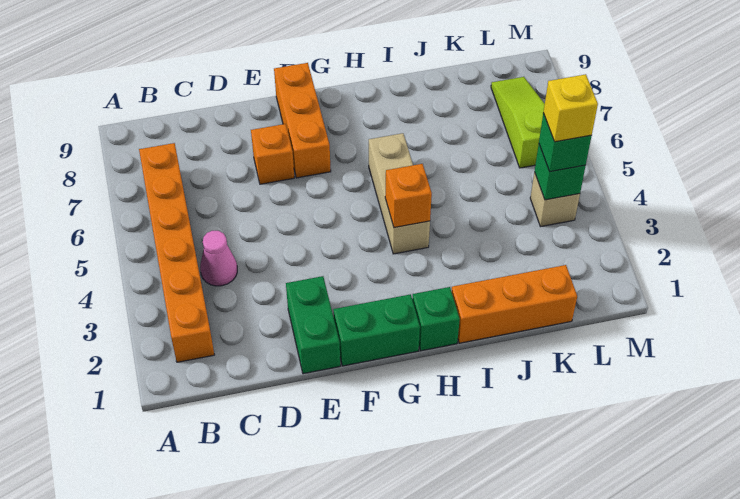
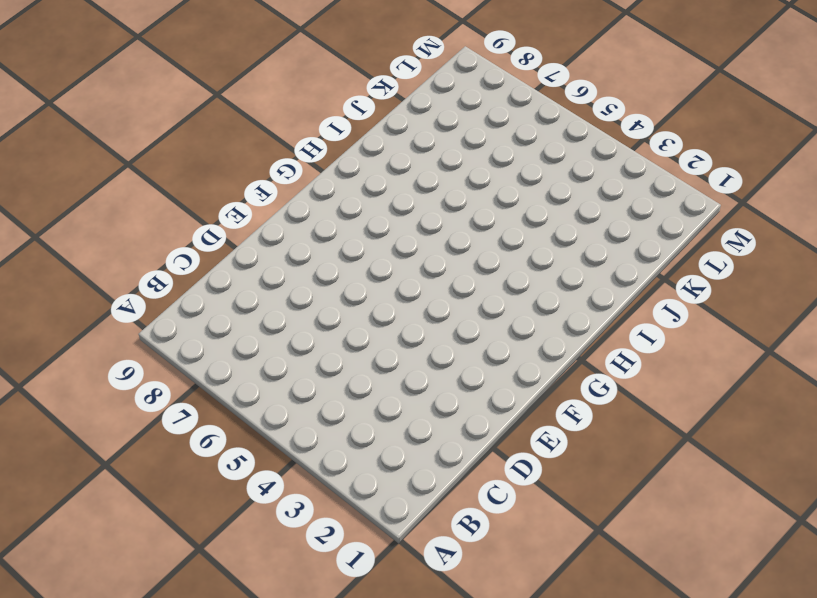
none -> orange 1x6 brick [139,143,214,362]
none -> pink 1x1 cone [200,231,237,286]
none -> green 1x2 brick [286,276,340,374]

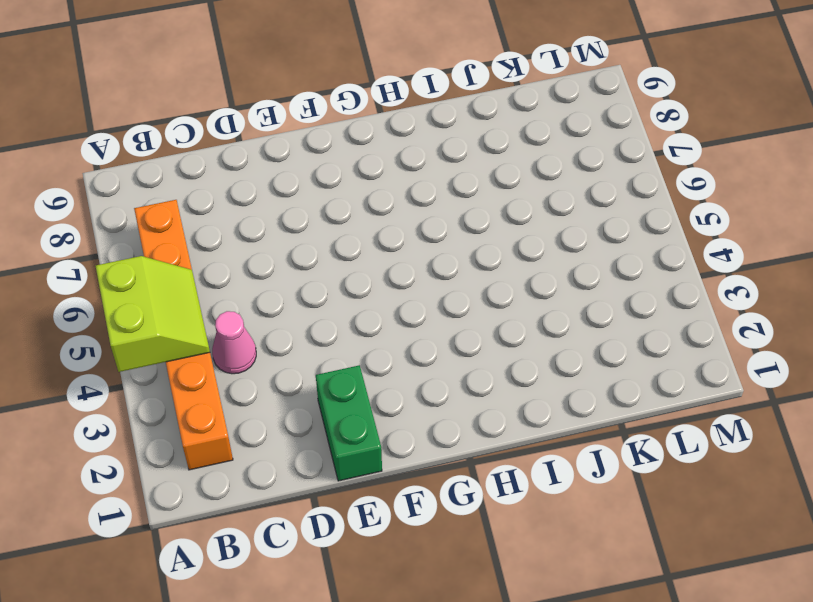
lime 2x2 slope [96,256,210,372] -> none
none -> orange 1x1 brick [251,124,294,184]
none -> green 1x2 brick [333,294,420,366]
none -> orange 1x3 brick [274,63,331,178]

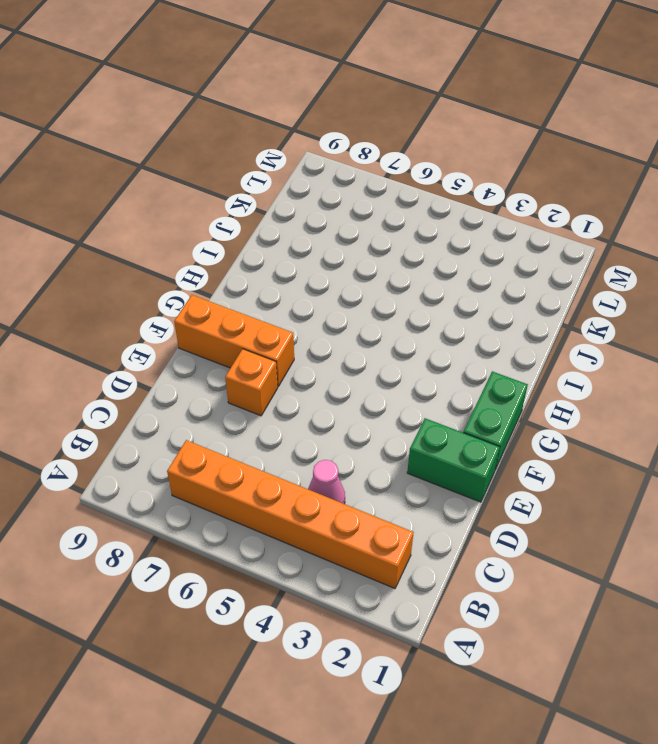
none -> green 1x1 brick [412,287,460,351]
none -> tan 1x3 brick [369,133,430,254]
none -> orange 1x3 brick [451,265,577,343]

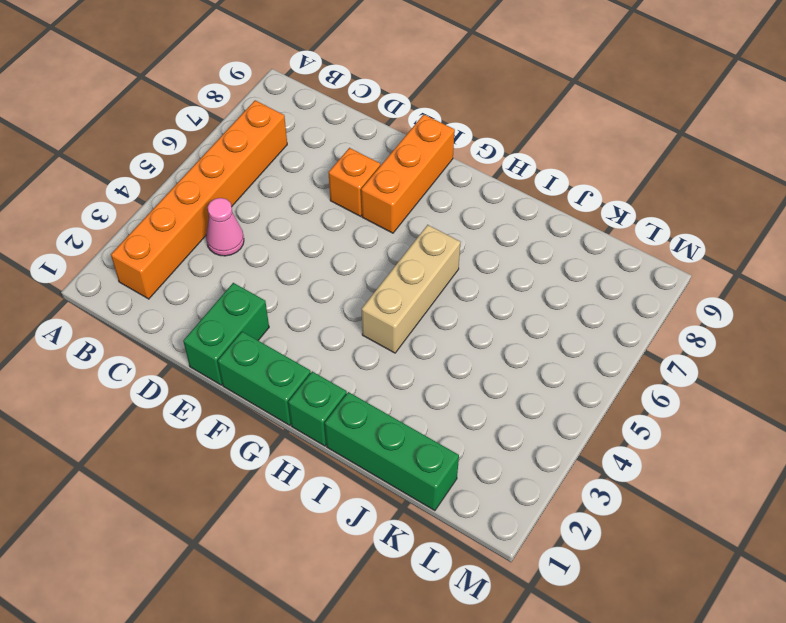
green 1x3 brick [325,392,459,511] -> orange 1x3 brick [451,265,577,343]
none -> tan 1x1 brick [530,172,580,227]
none -> lime 1x3 slope [491,77,545,168]
none -> orange 1x1 brick [385,164,432,228]

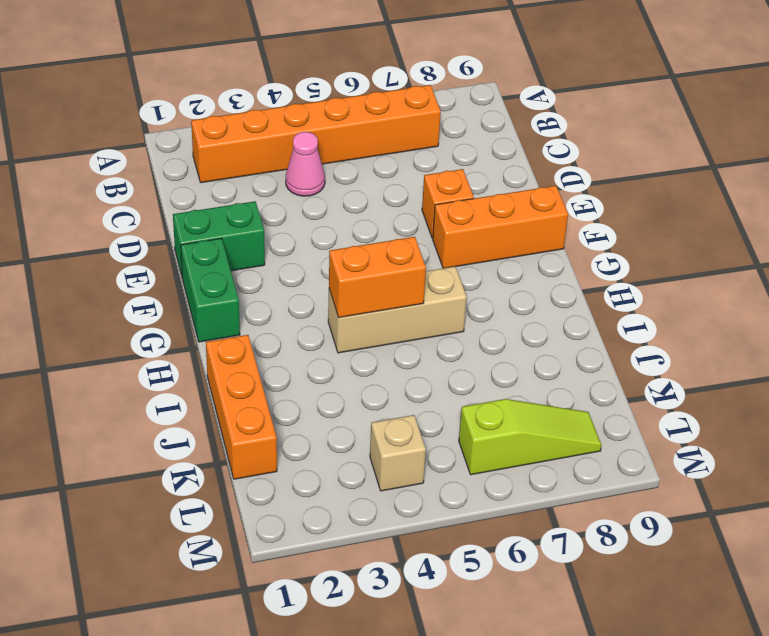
orange 1x2 brick [329,237,426,318] -> orange 1x1 brick [385,164,432,228]
none -> green 1x1 brick [412,287,460,351]
none -> green 1x1 brick [535,145,586,200]
none -> green 1x1 brick [539,113,592,172]

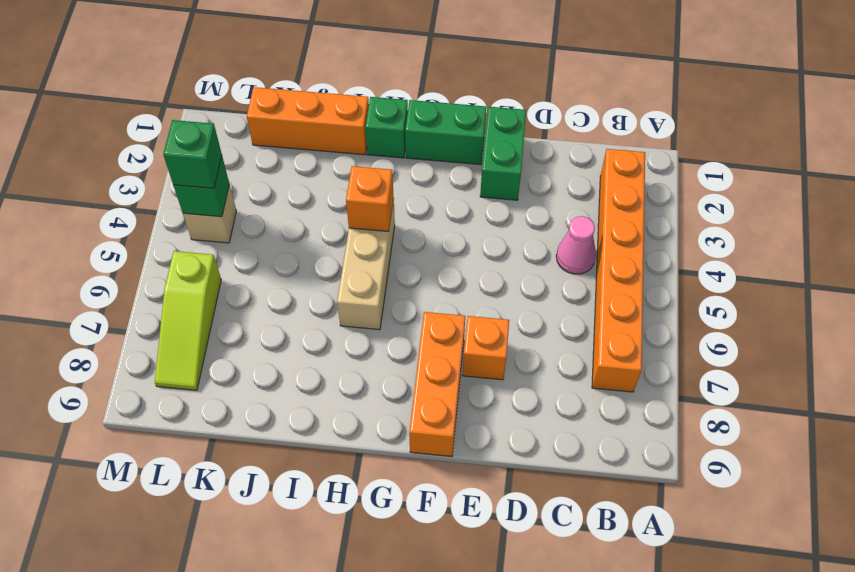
none -> yellow 1x1 brick [543,74,598,142]

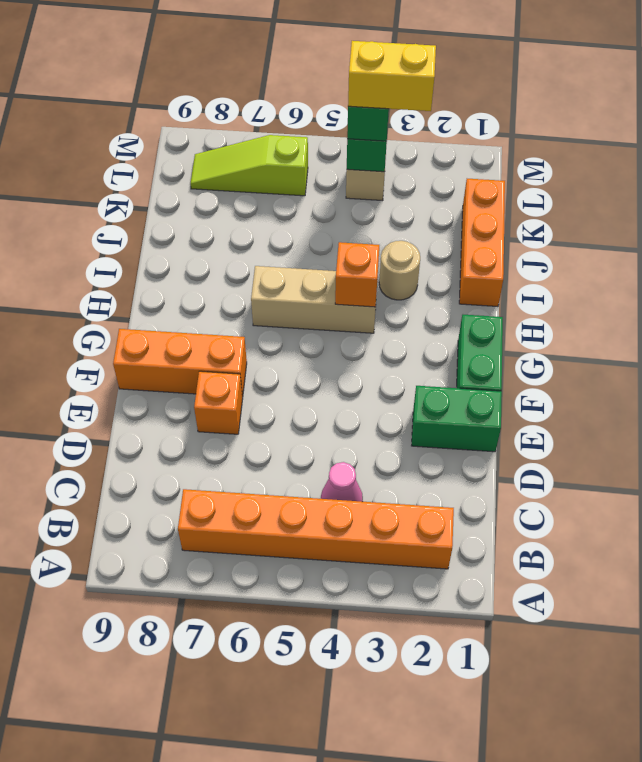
tan 1x1 round brick [379,241,420,300] -> none
yellow 1x2 brick [348,41,436,111] -> yellow 1x1 brick [543,74,598,142]
none -> green 1x1 brick [412,287,460,351]

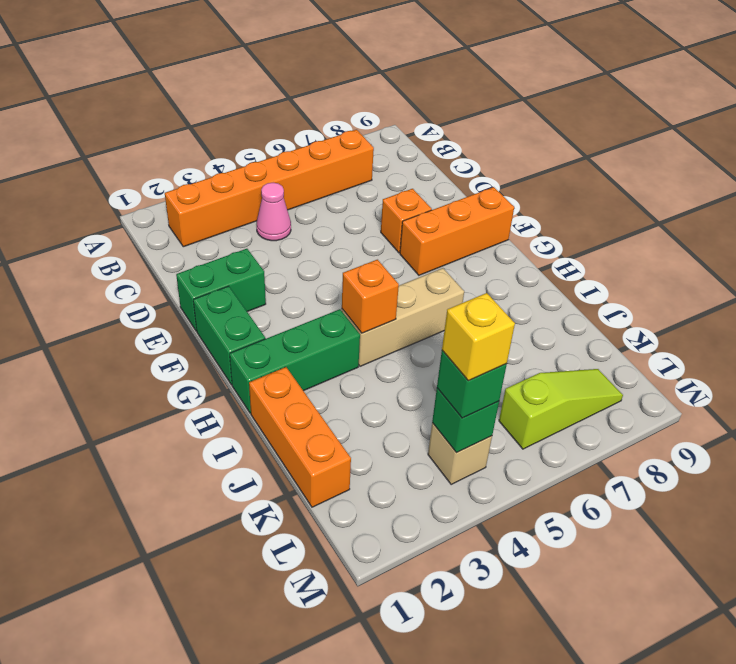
green 1x3 brick [230,309,360,413] -> green 1x1 brick [412,287,460,351]

